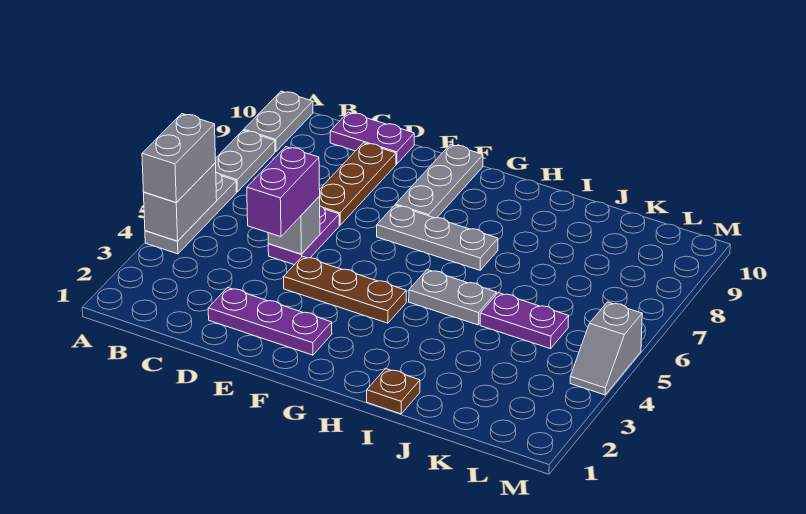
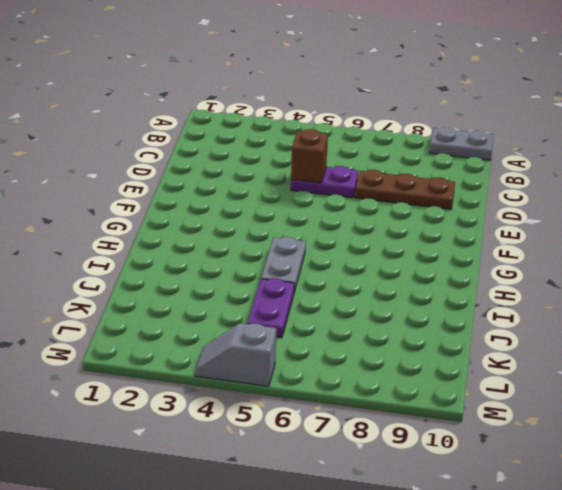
brown 1x1 brick [291,129,328,183] -> grey 1x1 brick [268,196,320,254]
none -> grey 1x3 plate [145,172,237,254]
none -> grey 1x2 plate [215,130,275,192]
none -> purple 1x2 plate [330,112,414,164]

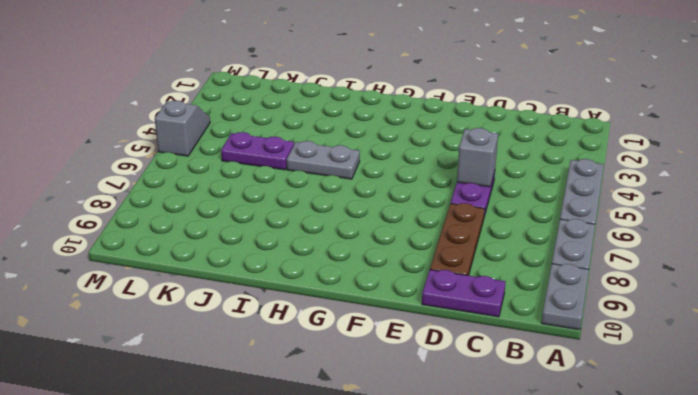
none -> purple 1x3 plate [208,287,332,355]
none -> brown 1x3 plate [284,256,406,323]
none -> grey 1x3 plate [377,205,498,270]

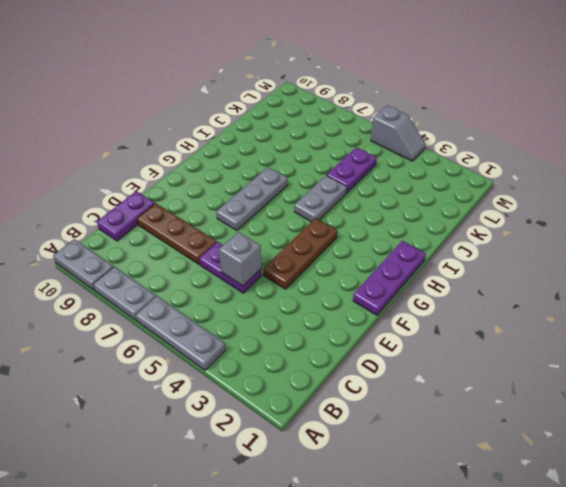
purple 1x3 plate [353,241,426,315] -> purple 1x3 plate moved to [208,287,332,355]
none -> grey 1x3 plate [396,144,483,218]
none -> brown 1x1 plate [367,368,420,414]
none -> grey 1x2 brick [144,163,217,241]

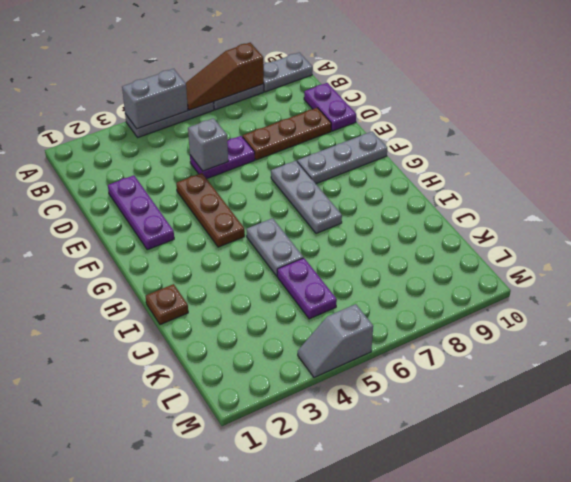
brown 1x3 slope [186,43,264,110] -> none
none -> grey 1x2 brick [142,114,216,203]
none -> purple 1x2 brick [247,147,320,237]

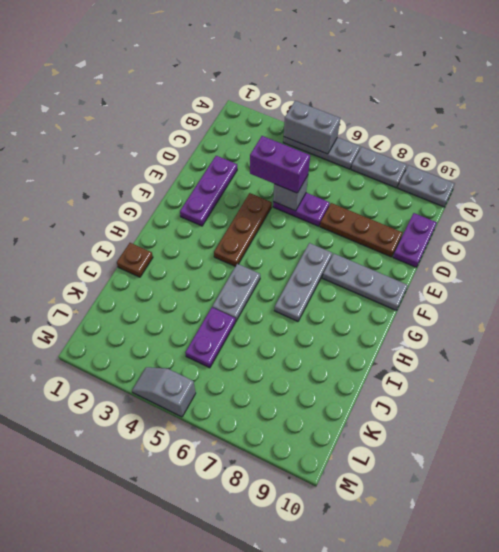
none -> grey 1x2 brick [142,114,216,203]

